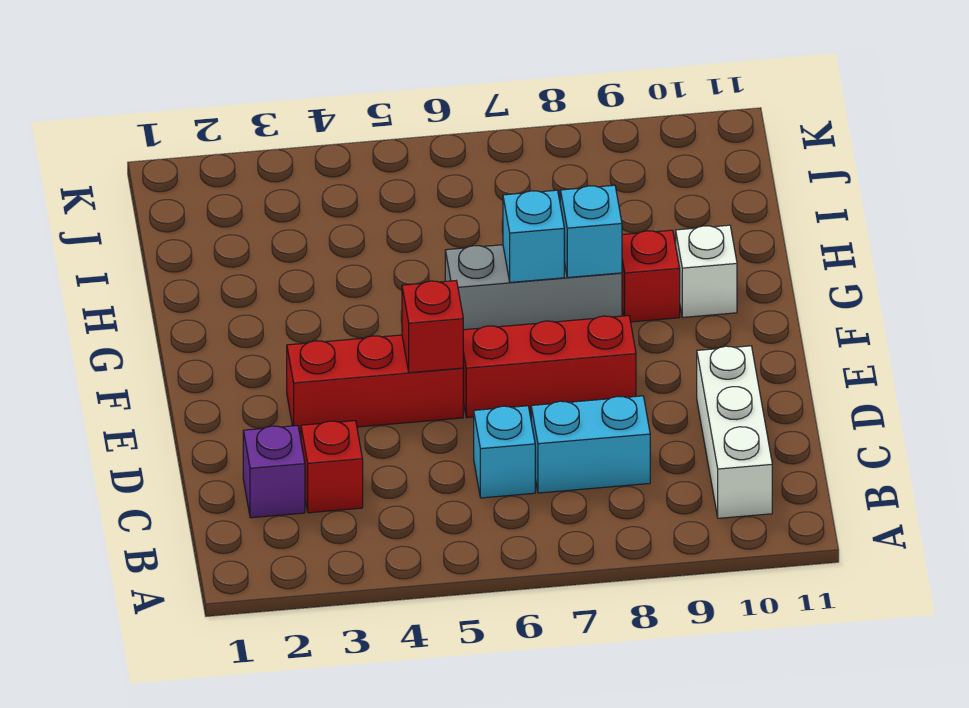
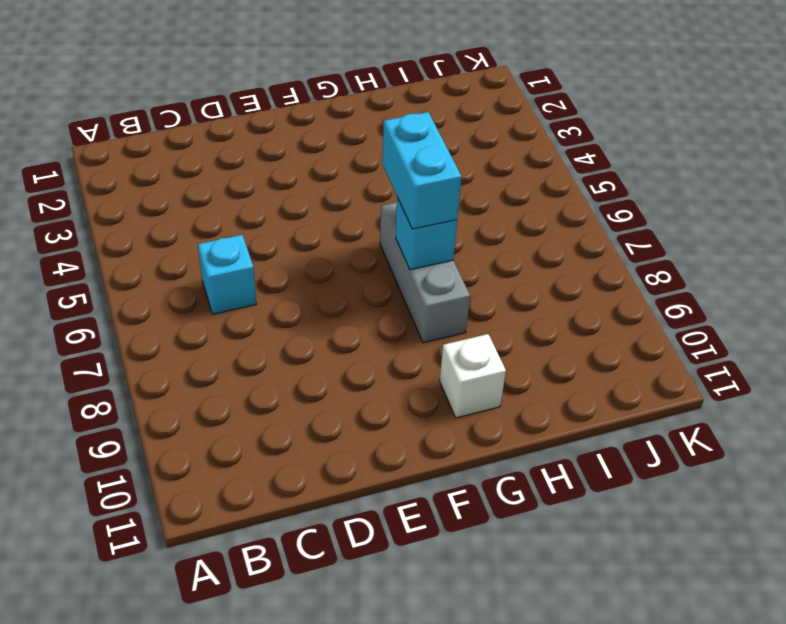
cyan 1x2 brick [382,112,462,229] -> cyan 1x2 brick moved to [531,396,650,493]
none -> white 1x3 brick [697,346,772,518]
none -> purple 1x1 brick [243,426,305,518]
none -> red 1x1 brick [301,421,363,513]

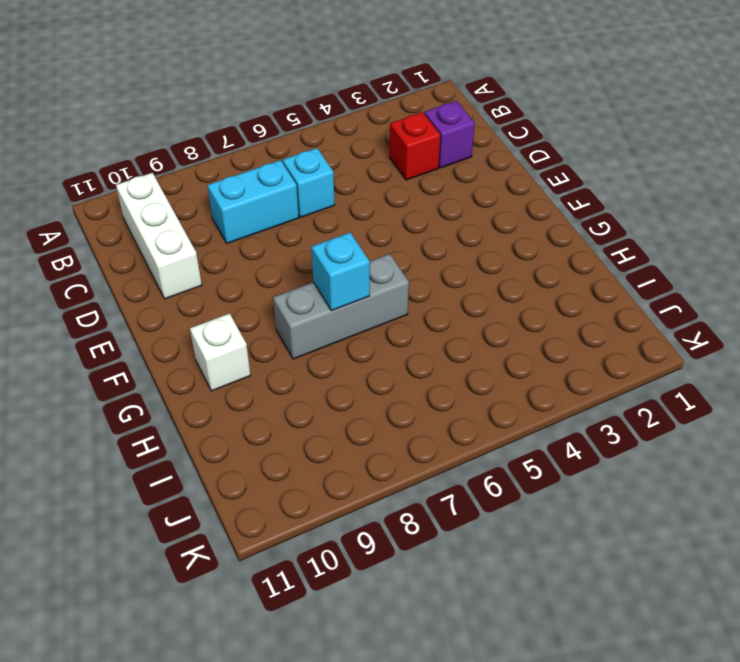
none -> red 1x3 brick [287,335,463,432]
none -> red 1x3 brick [463,316,636,418]
none -> red 1x1 brick [622,230,680,322]

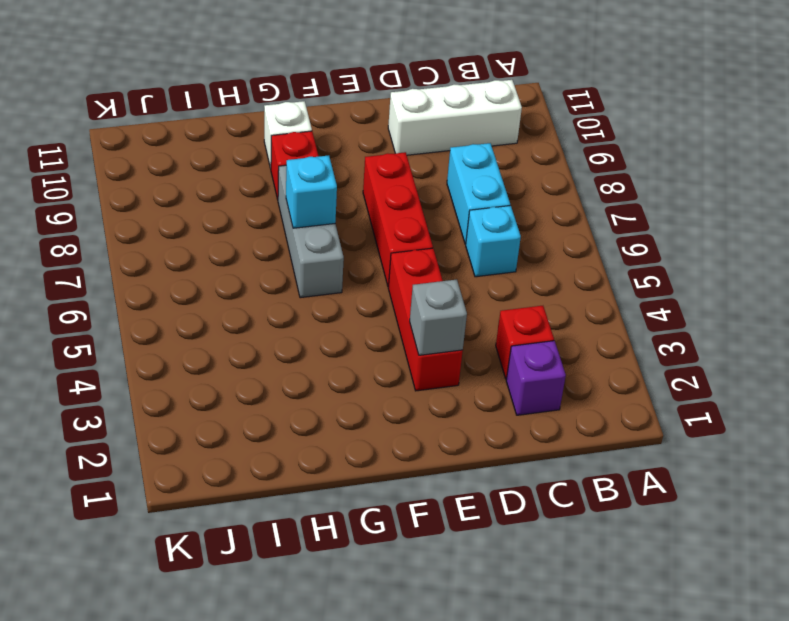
grey 1x1 brick [410,280,467,355] -> none
none -> red 1x1 brick [402,281,463,373]
none -> cyan 1x1 brick [560,185,622,278]

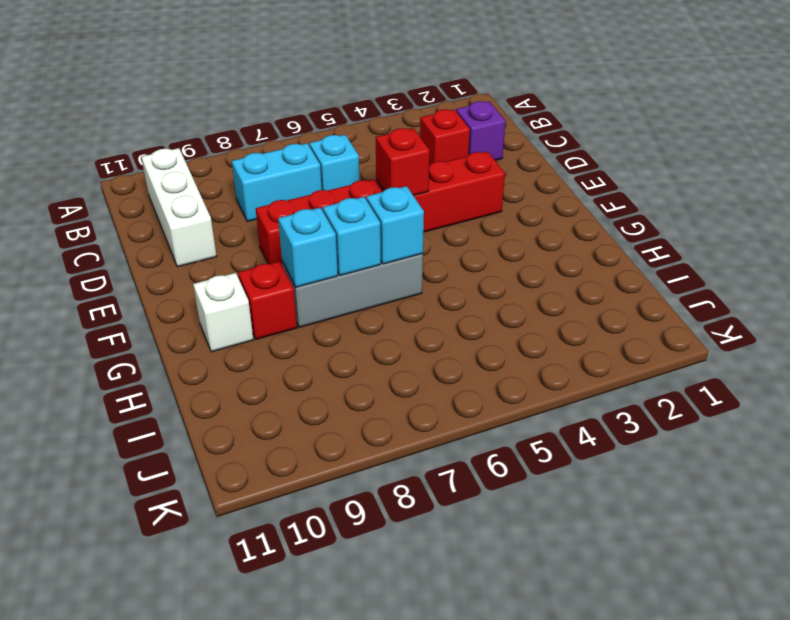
cyan 1x1 brick [366,186,424,264] -> none

